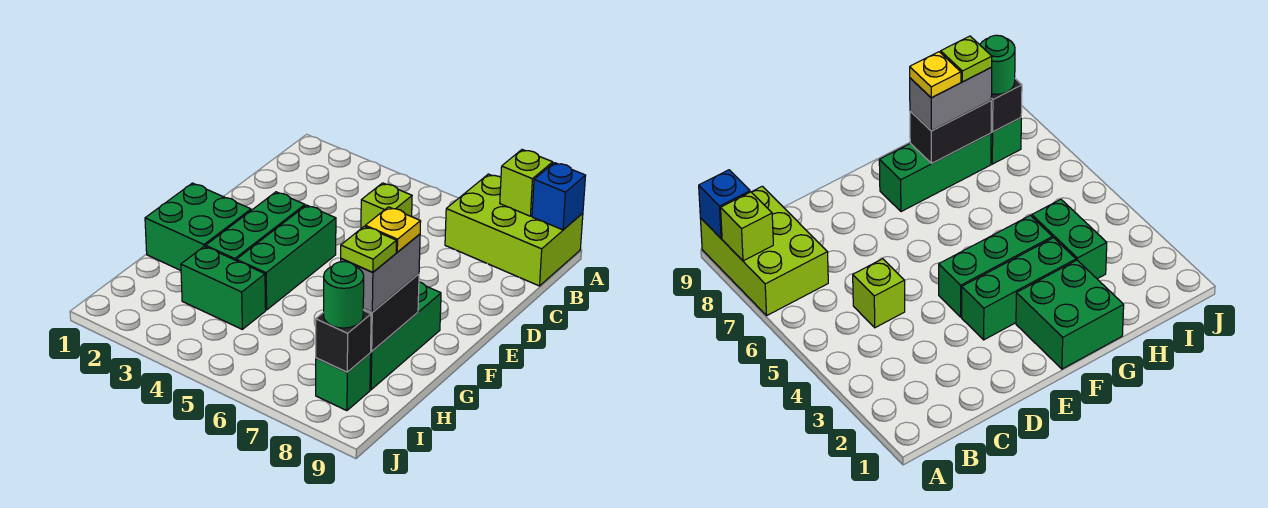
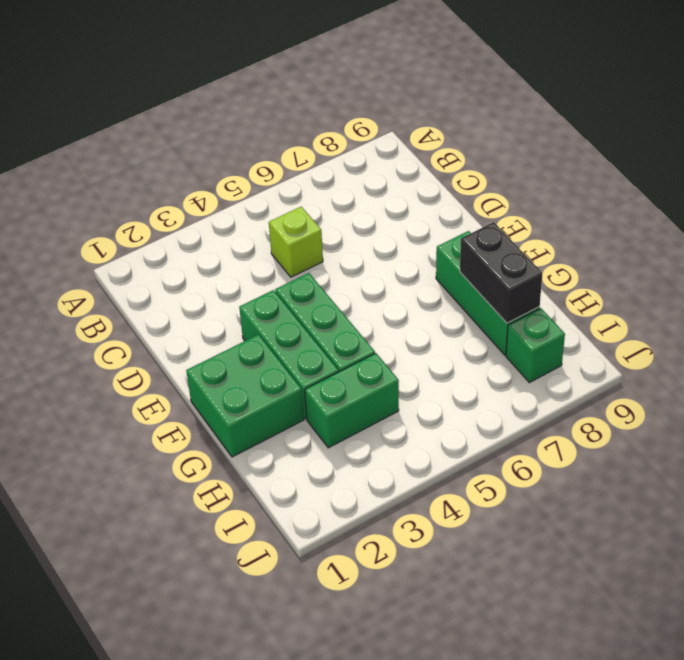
none -> lime 2x3 brick [445,174,583,286]
none -> lime 1x1 brick [500,150,553,216]
none -> blue 1x1 brick [532,163,586,230]

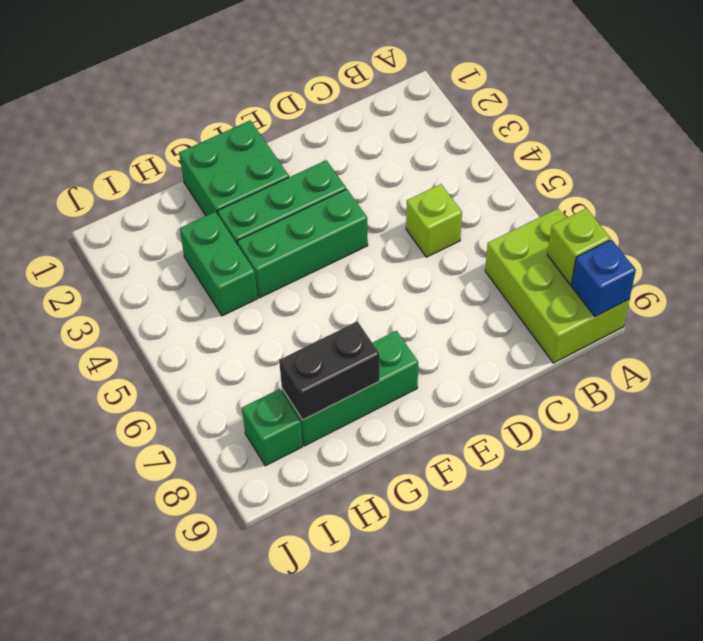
none -> black 1x1 brick [316,310,371,372]
none -> grey 1x2 brick [341,234,420,312]
none -> green 1x1 round brick [324,262,364,328]

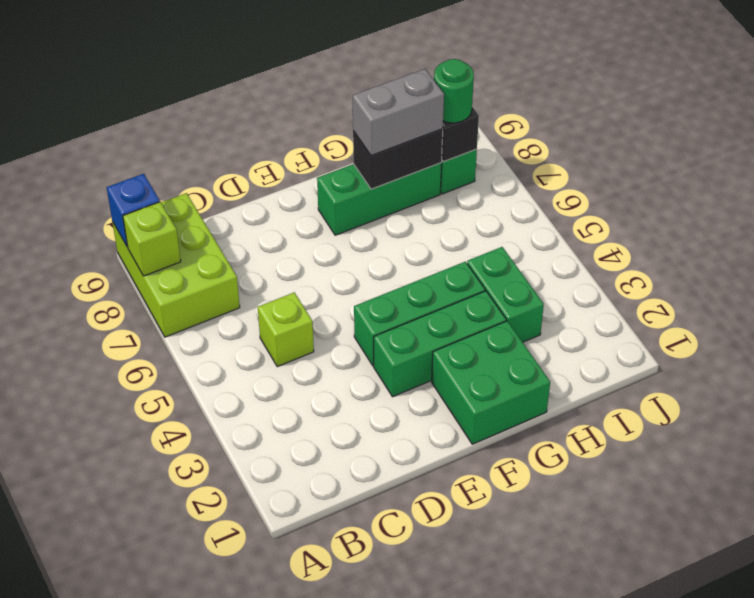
none -> yellow 1x1 plate [365,207,421,252]
none -> lime 1x1 plate [341,226,396,272]

